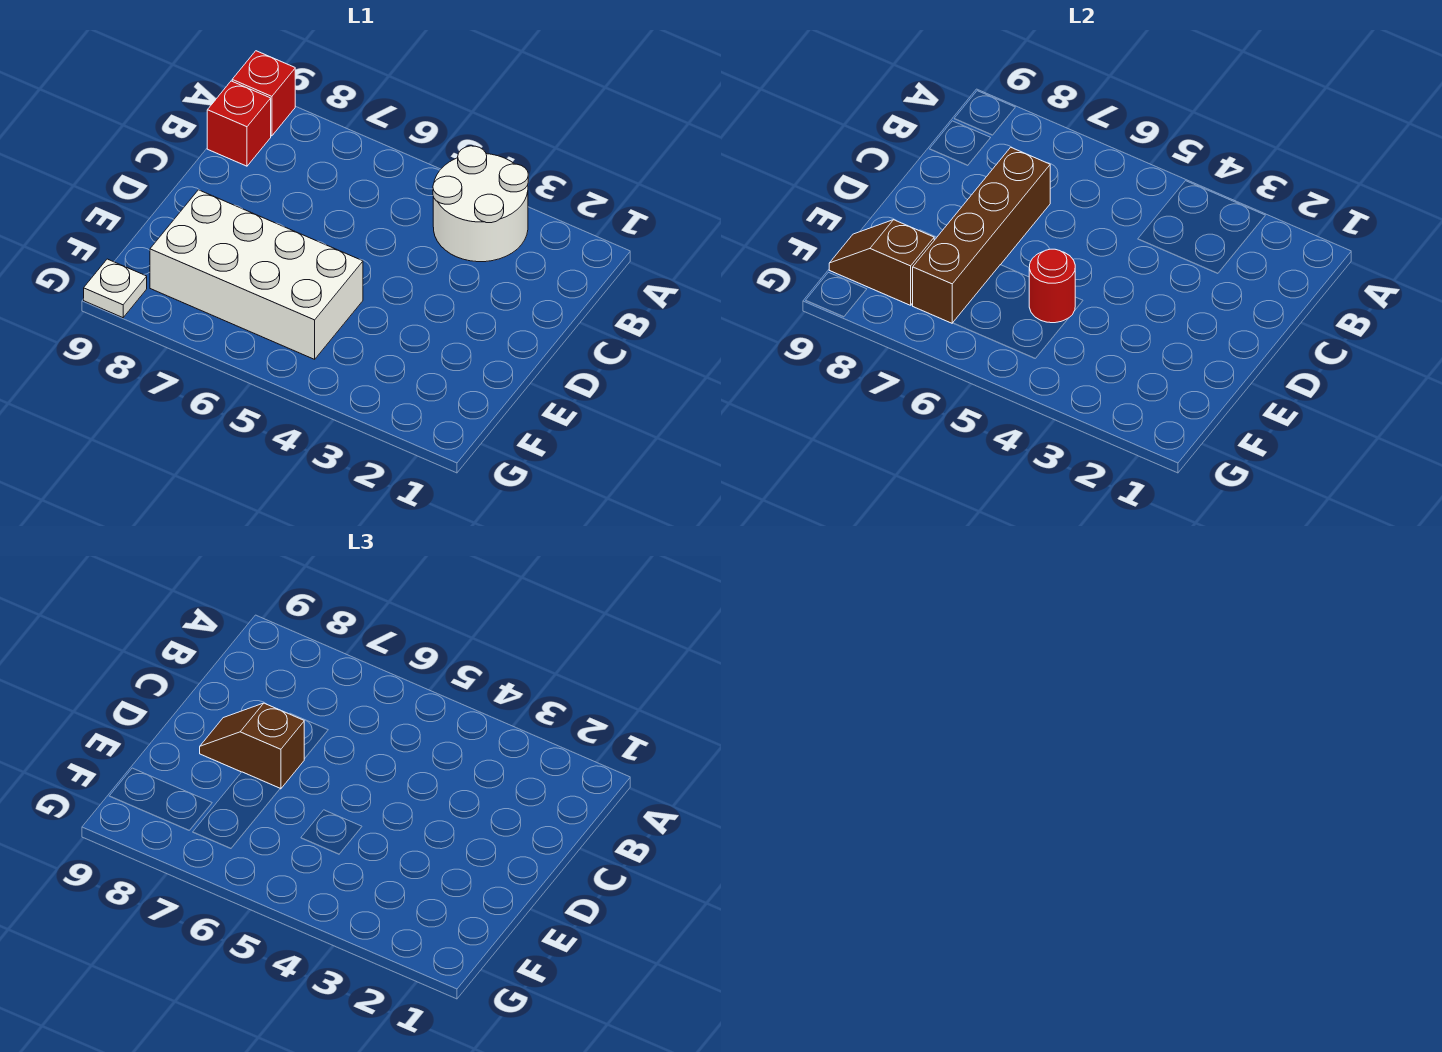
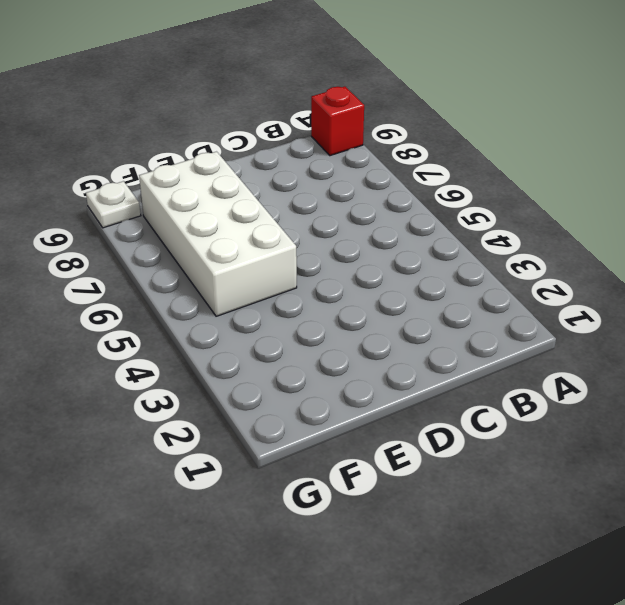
none -> white 2x2 round brick [433,146,528,262]
none -> red 1x1 brick [207,81,271,166]

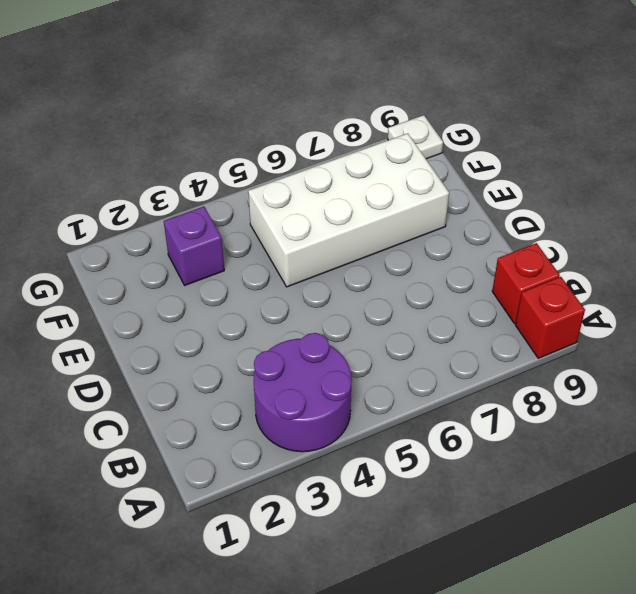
purple 2x2 round brick [254,333,352,452] -> white 2x2 round brick [433,146,528,262]
purple 1x1 brick [164,207,224,285] -> none
none -> brown 1x4 brick [912,147,1050,323]
none -> red 1x1 round brick [1029,249,1075,323]

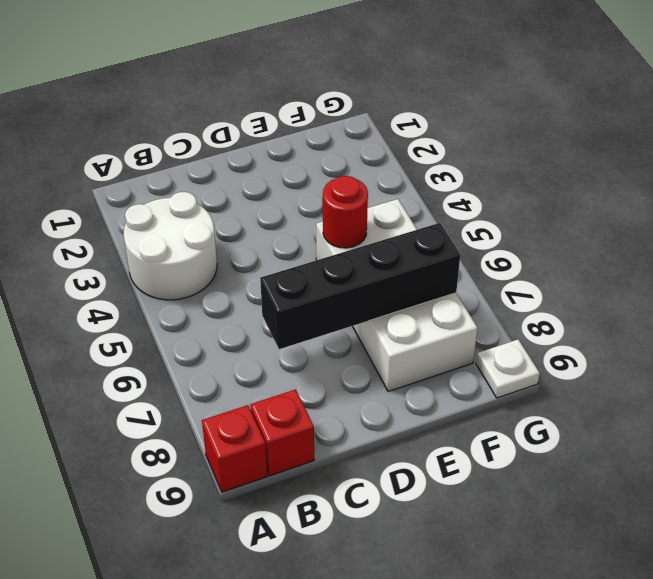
black 1x4 brick [260,223,460,349] -> brown 1x4 brick [912,147,1050,323]
none -> brown 1x2 slope [829,220,934,305]
none -> brown 1x2 slope [200,703,304,789]

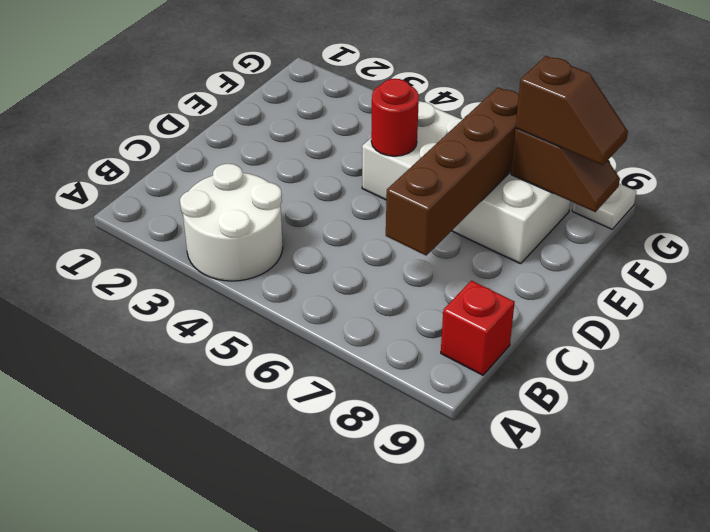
brown 1x2 slope [516,56,628,165] -> brown 1x2 slope moved to [200,703,304,789]
none -> red 1x1 brick [232,51,295,136]

